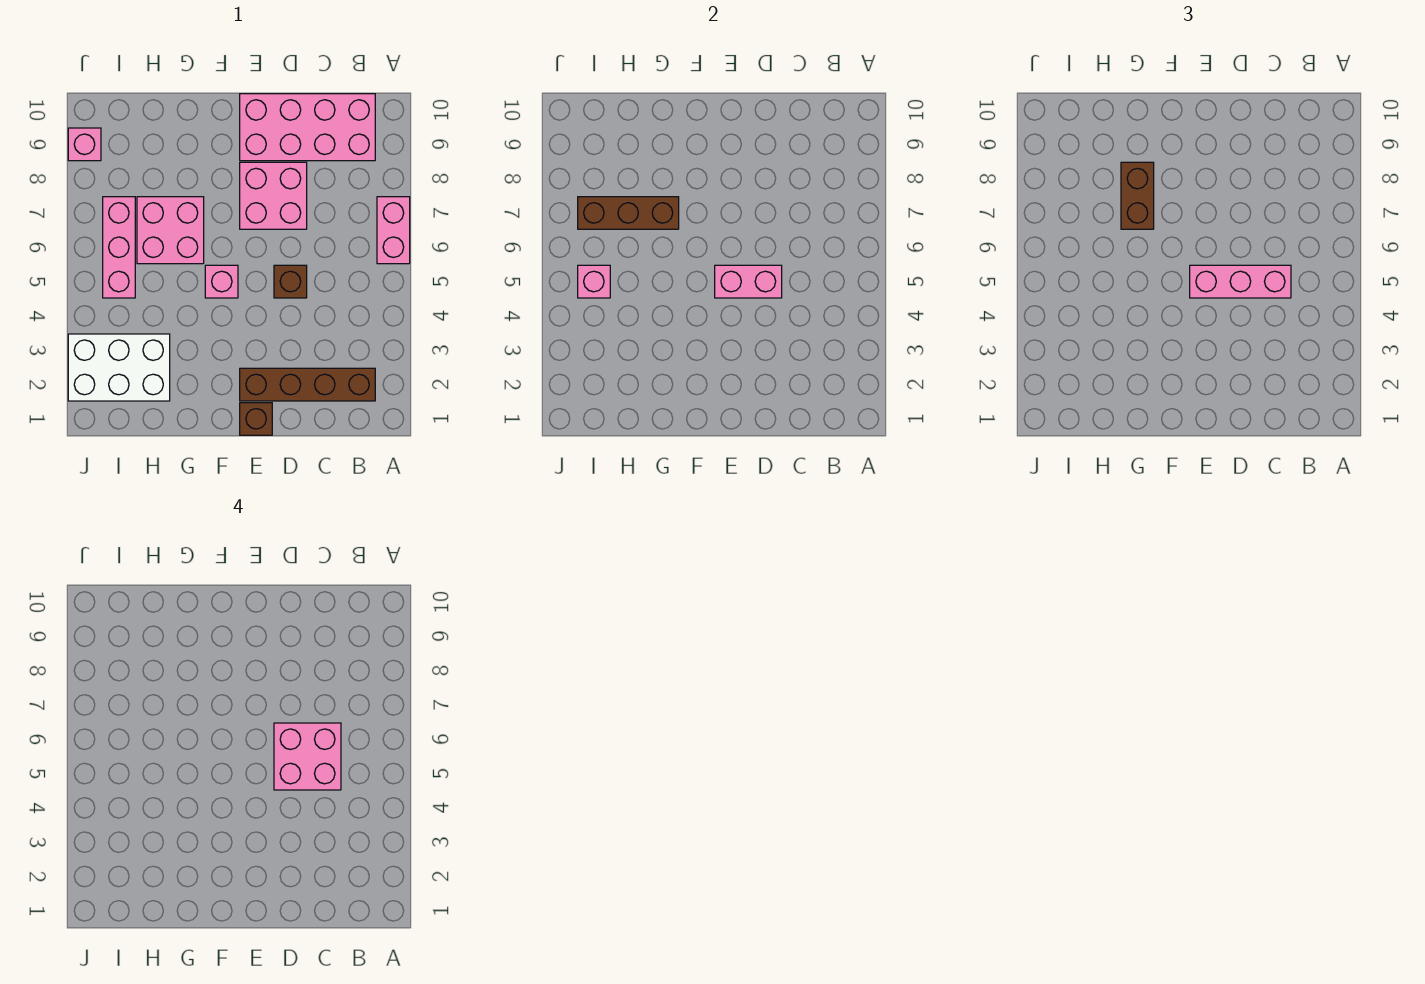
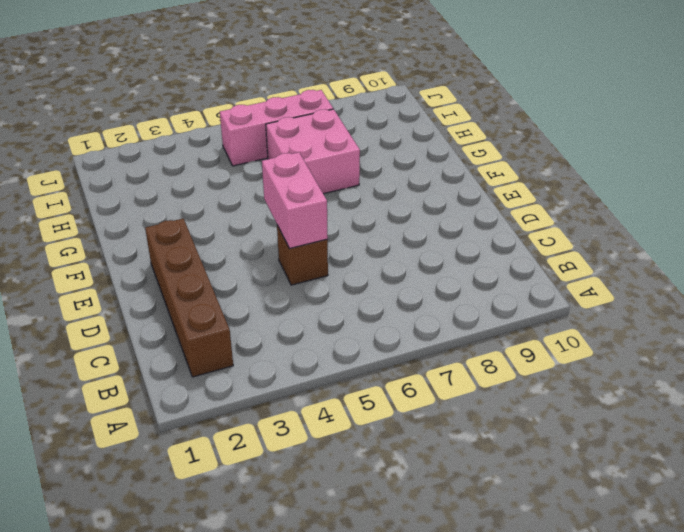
none -> pink 1x2 brick [377,197,410,264]
none -> pink 2x4 brick [240,94,375,161]
none -> pink 2x2 brick [240,162,307,229]

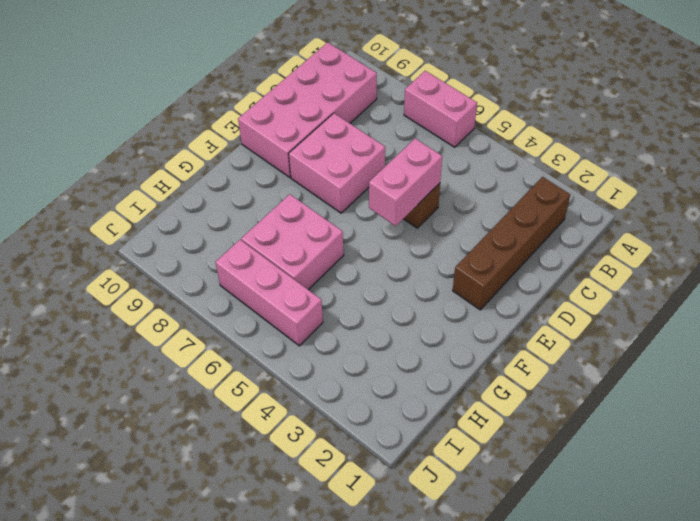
none -> brown 1x1 brick [240,403,272,435]
none -> pink 1x1 brick [205,265,238,298]
none -> white 2x3 brick [68,334,170,401]

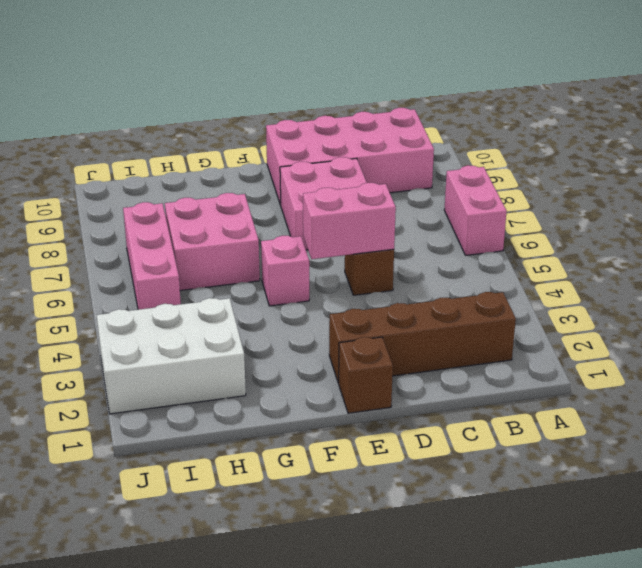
none -> pink 1x1 brick [68,128,101,161]
none -> brown 1x3 brick [578,197,679,229]
none -> pink 1x1 brick [578,265,610,298]

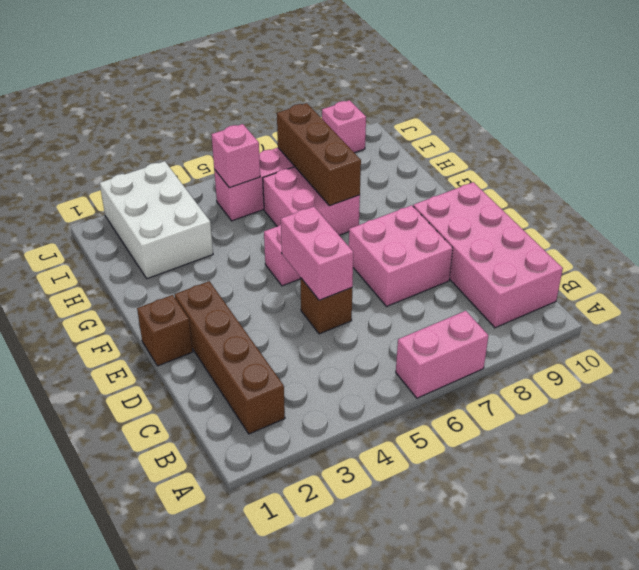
none -> pink 1x3 brick [1190,265,1291,298]
none -> brown 1x2 brick [1121,162,1154,229]
none -> pink 2x2 brick [274,723,341,790]

